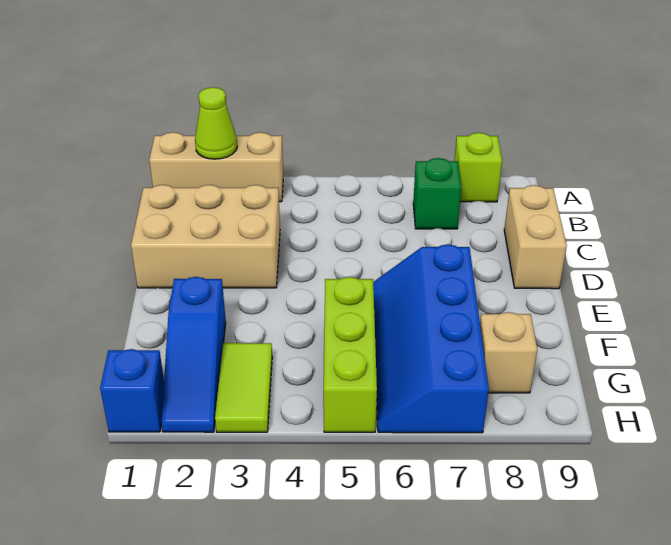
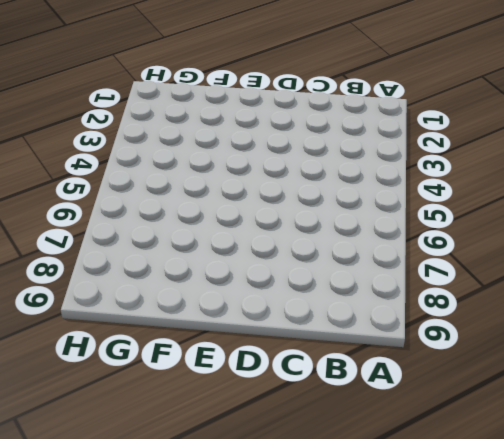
none -> tan 1x3 brick [149,132,283,202]
none -> lime 1x1 brick [455,133,502,202]
none -> green 1x1 brick [413,158,461,229]

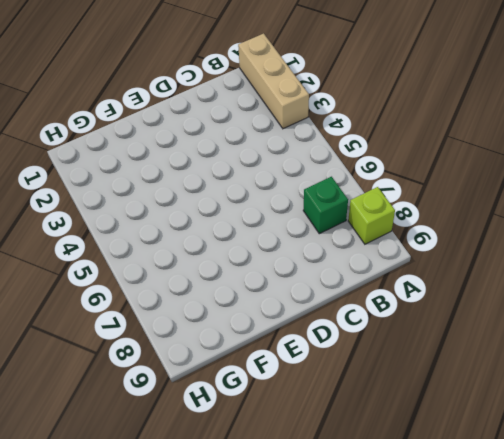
none -> tan 2x3 brick [131,185,280,288]
none -> tan 1x2 brick [504,185,567,289]
none -> blue 2x4 slope [373,244,489,433]

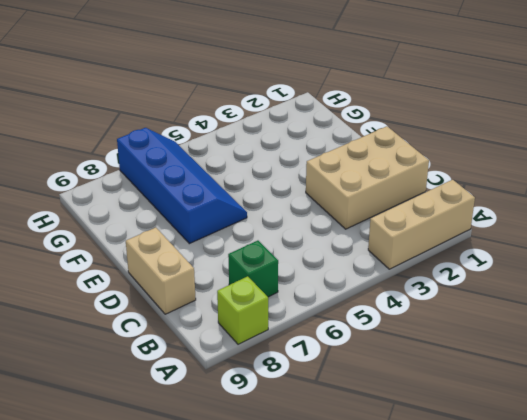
none -> blue 1x3 slope [161,277,226,432]
none -> lime 1x3 brick [324,277,377,432]
none -> lime 1x2 tile [215,343,272,432]

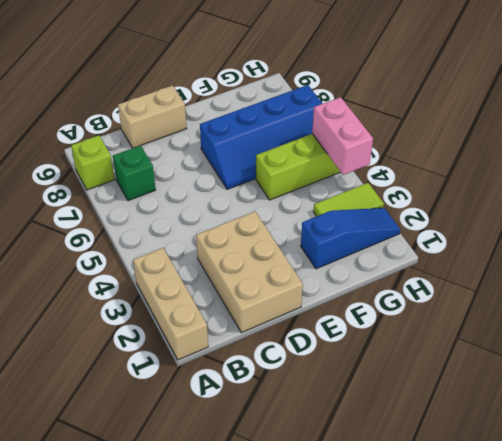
pink 1x2 brick [312,97,373,175] -> none
none -> tan 1x1 brick [480,312,537,393]
none -> blue 1x1 brick [100,349,164,432]
none -> lime 1x1 cone [195,87,237,159]

